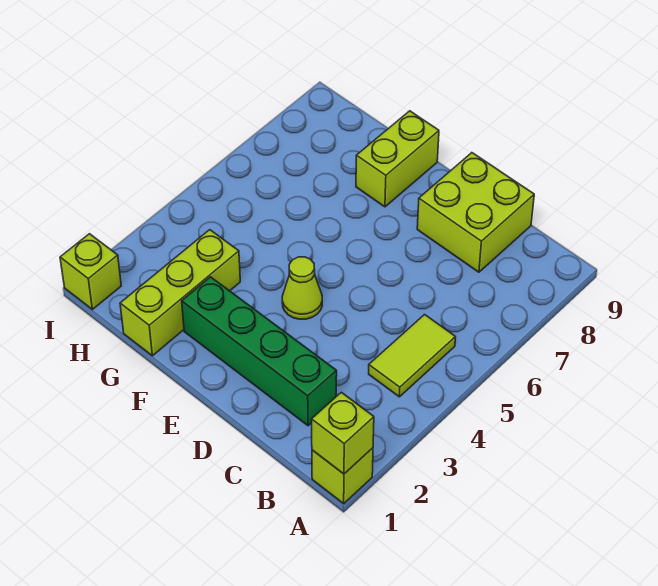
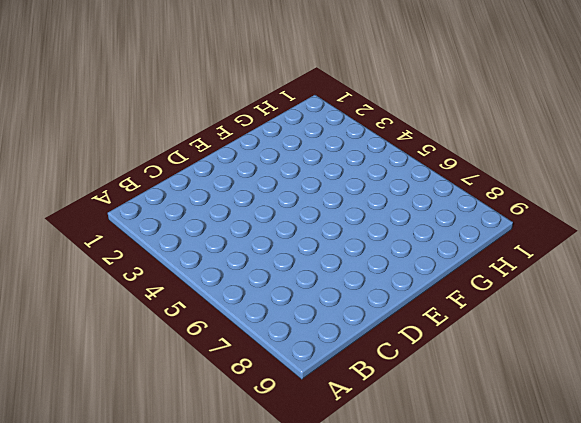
none -> lime 1x1 brick [312,448,373,503]
none -> lime 1x2 tile [369,315,456,397]

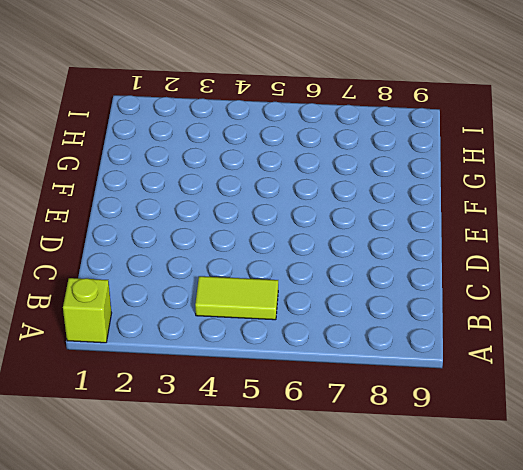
none -> green 1x4 brick [182,277,337,426]
none -> lime 2x2 brick [417,153,534,272]

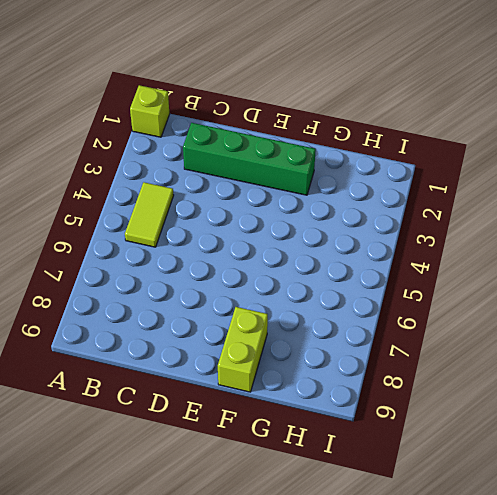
none -> lime 2x2 brick [417,153,534,272]
none -> lime 1x1 cone [282,257,322,319]

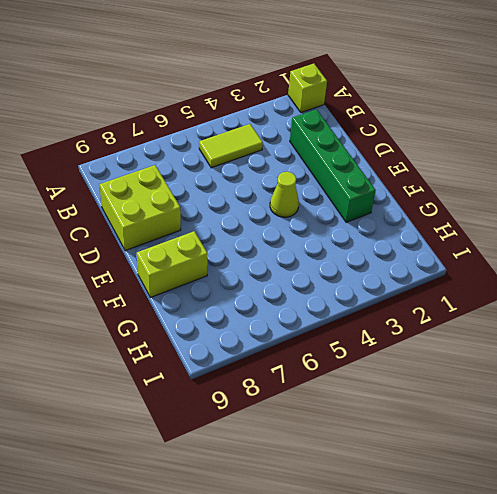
none -> lime 1x3 brick [120,230,240,356]
none -> lime 1x1 brick [60,234,121,309]

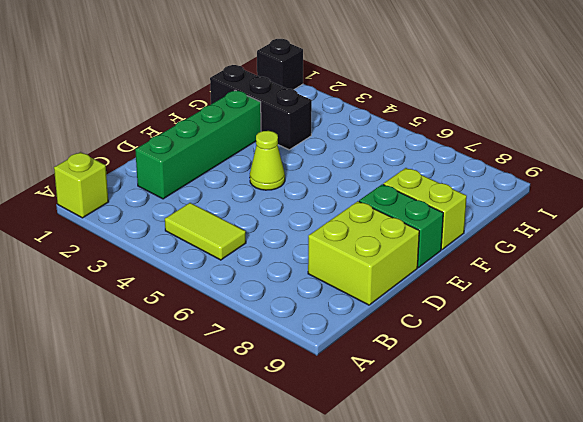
green 1x2 brick [359,184,443,268] -> none
black 1x3 brick [210,65,312,150] -> lime 1x3 brick [120,230,240,356]
black 1x1 brick [257,39,303,90] -> lime 1x1 brick [60,234,121,309]
none -> lime 1x1 brick [312,392,374,474]

